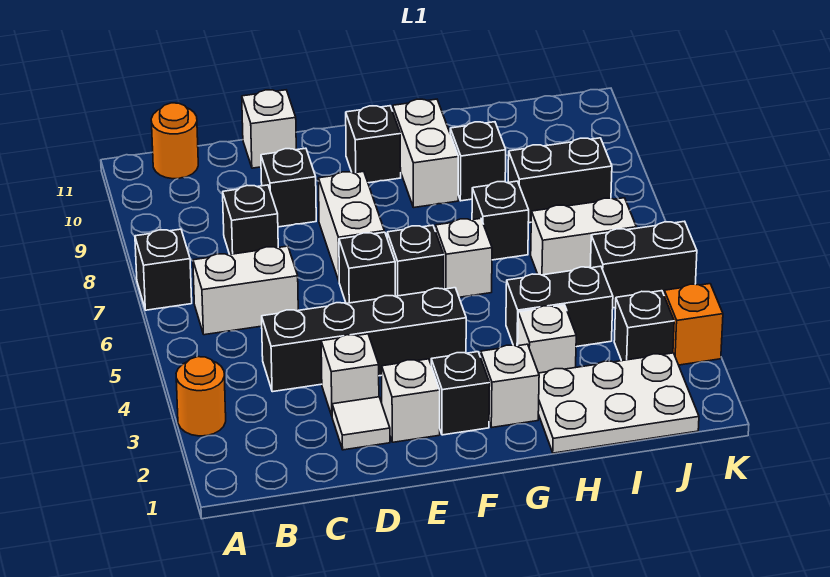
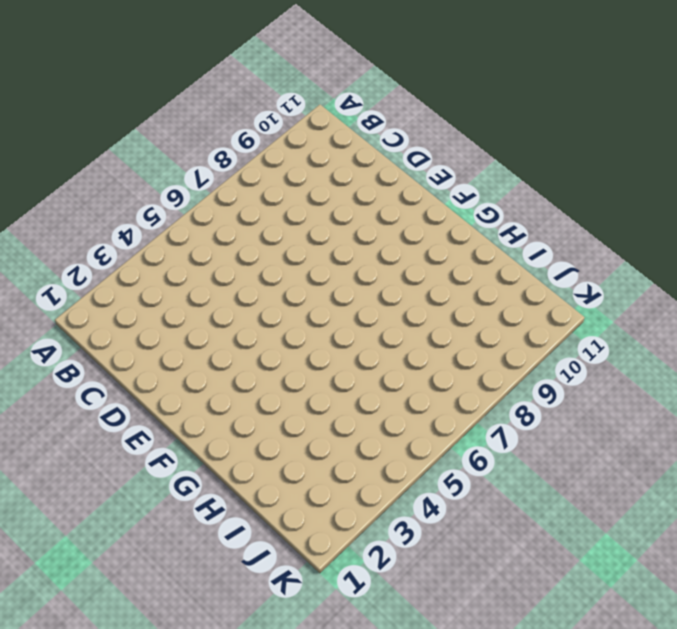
none -> orange 1x1 round brick [176,357,226,436]
none -> black 1x1 brick [135,229,192,310]
none -> white 1x2 brick [193,246,298,335]

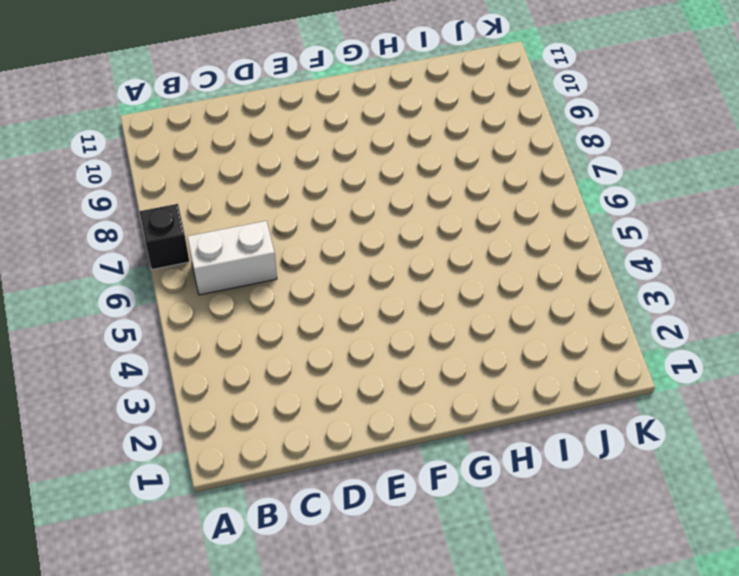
none -> orange 1x1 round brick [176,357,226,436]
none -> orange 1x1 round brick [151,103,198,179]
none -> black 1x4 brick [262,288,466,392]

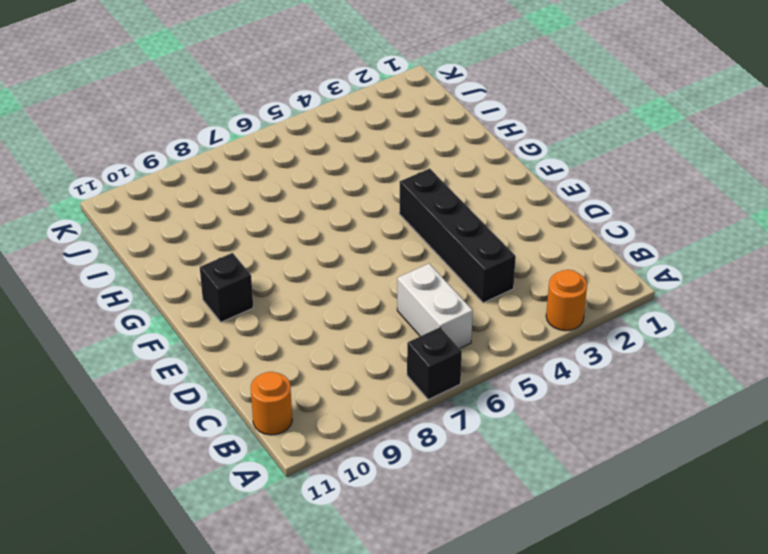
none -> black 1x1 brick [223,185,278,254]
none -> white 1x1 tile [332,397,390,450]
none -> white 1x1 brick [321,334,379,416]

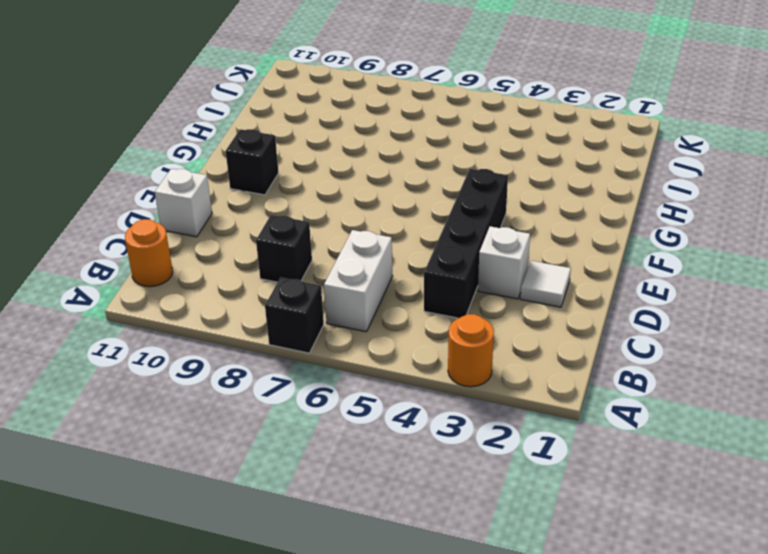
none -> black 1x1 brick [261,148,316,227]
none -> white 1x1 brick [382,359,440,442]
none -> black 1x1 brick [339,232,395,303]

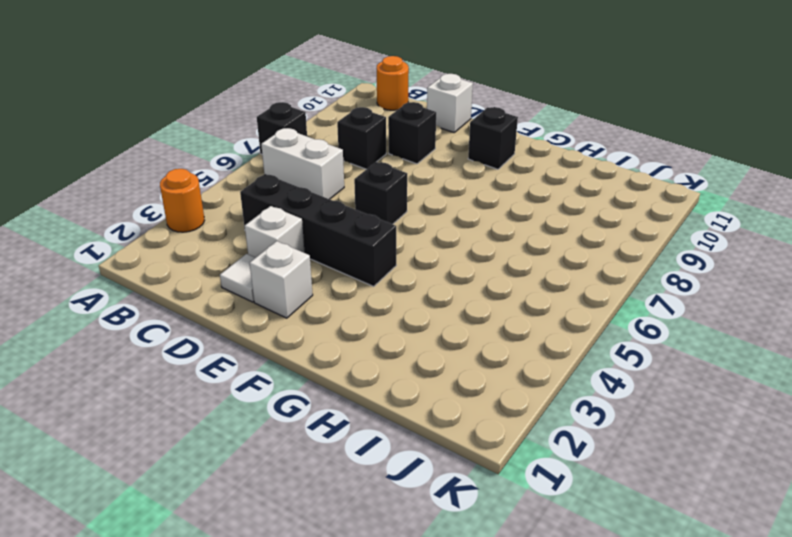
none -> white 1x2 brick [318,171,384,281]
none -> black 1x1 brick [431,352,490,435]
none -> black 1x1 brick [387,225,444,296]

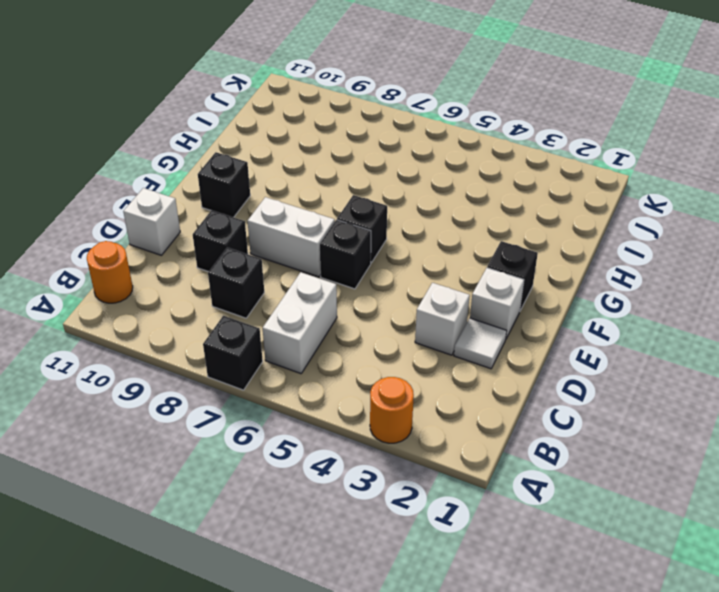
none -> black 1x4 brick [262,288,466,392]
none -> white 1x1 brick [481,344,539,427]
none -> white 1x1 brick [436,218,492,297]

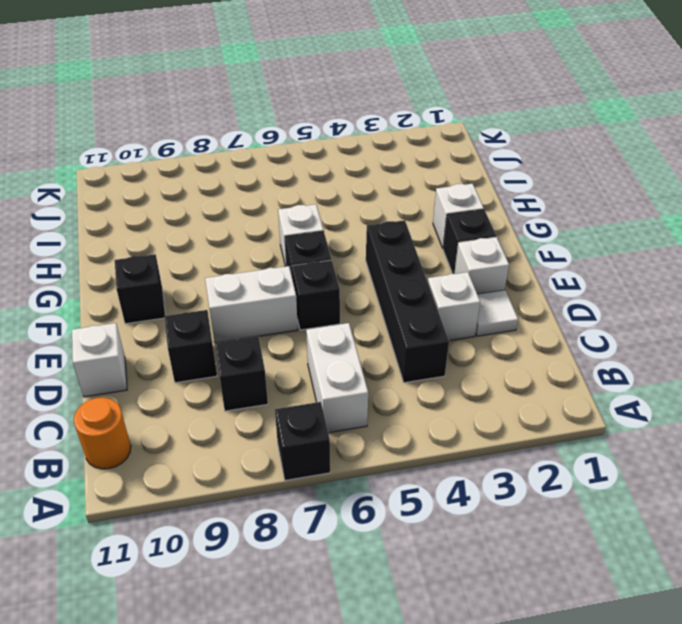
none -> orange 1x1 round brick [176,357,226,436]
none -> white 1x2 brick [393,99,458,208]
none -> white 2x3 plate [538,353,699,453]

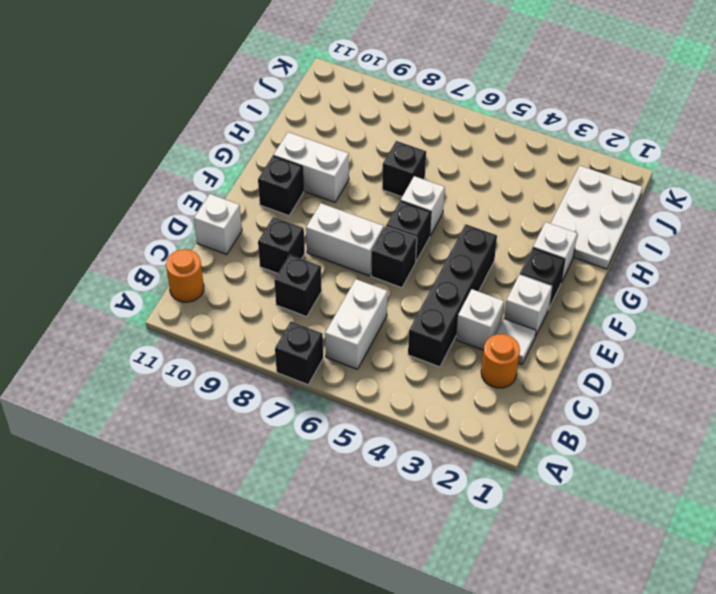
orange 1x1 round brick [481,334,520,388] -> orange 1x1 round brick moved to [176,357,226,436]
none -> white 1x1 brick [518,305,576,373]
none -> black 1x2 brick [506,266,613,347]
none -> black 1x1 brick [450,122,506,201]

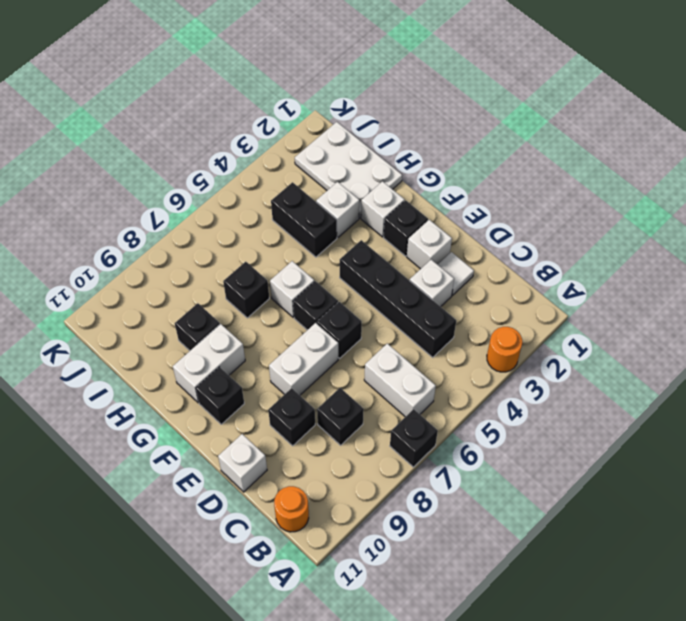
none -> white 1x2 brick [531,198,636,275]
none -> black 1x2 brick [508,138,612,223]
none -> black 1x1 brick [614,291,674,361]

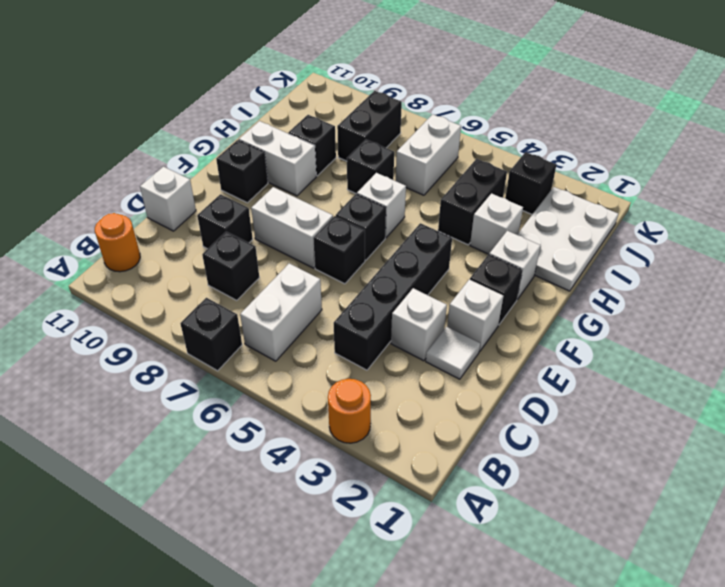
none -> black 1x2 brick [590,221,697,308]
none -> orange 1x1 brick [664,284,723,365]

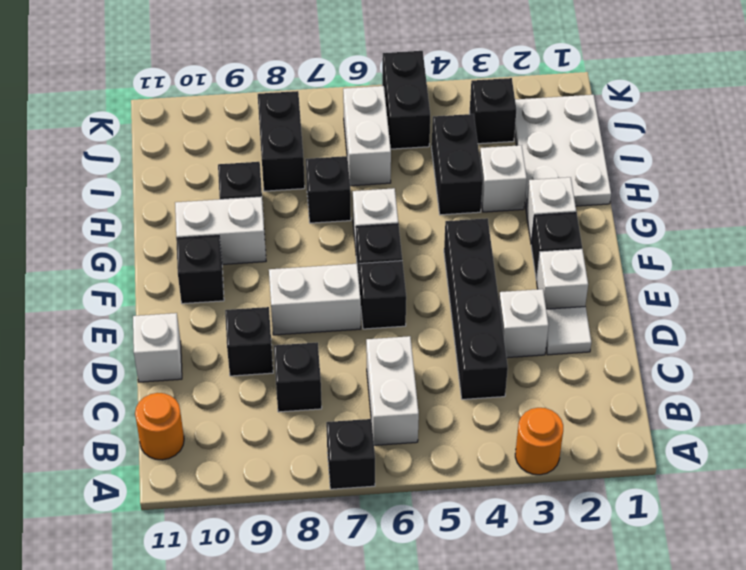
none -> orange 1x1 brick [664,284,723,365]

